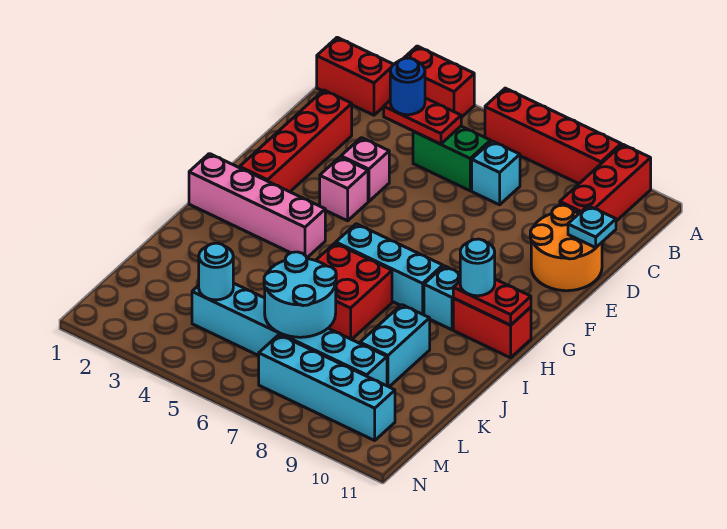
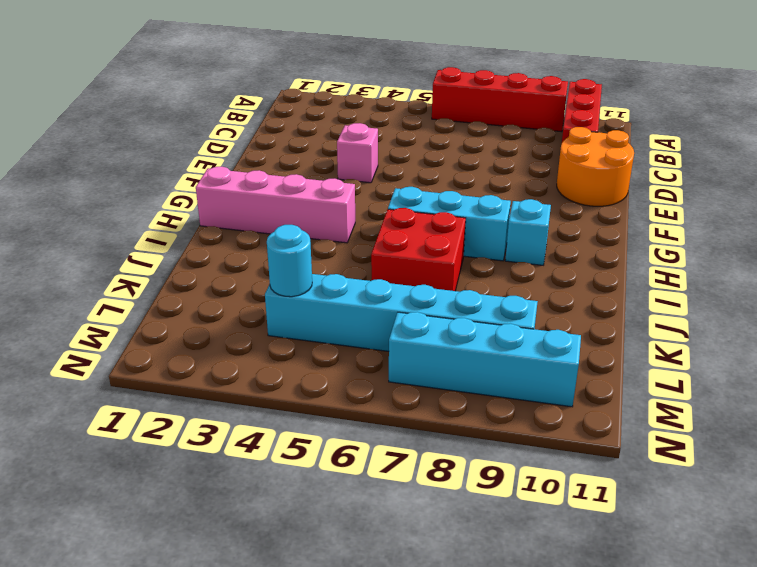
none -> red 1x2 brick [403,46,474,117]
none -> red 1x2 brick [317,37,394,115]
none -> green 1x2 brick [413,126,491,191]

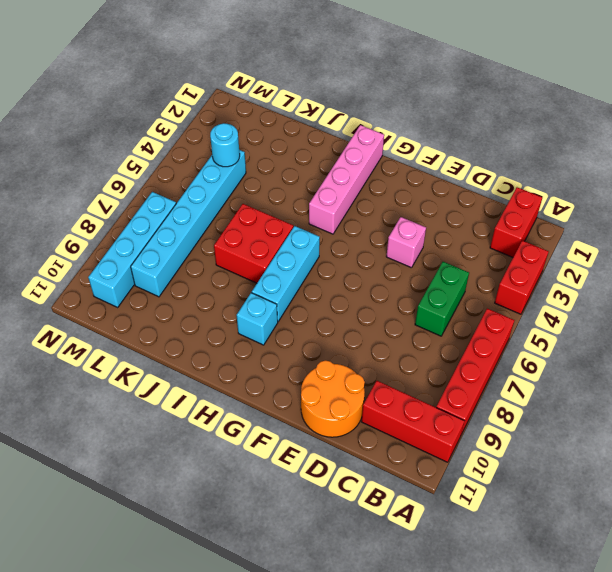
none -> cyan 1x1 brick [472,141,520,205]
none -> red 1x4 brick [240,90,352,192]
none -> pink 1x1 brick [320,157,368,221]

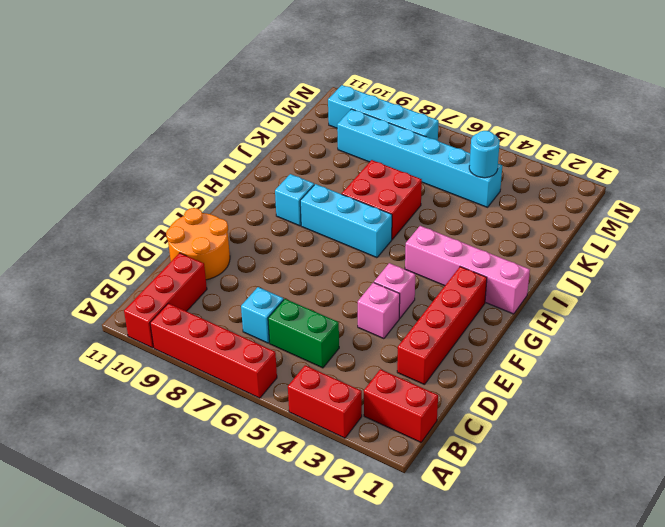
none -> red 1x2 brick [453,298,531,358]
none -> cyan 1x2 brick [360,305,430,387]
none -> red 1x2 plate [384,98,461,144]

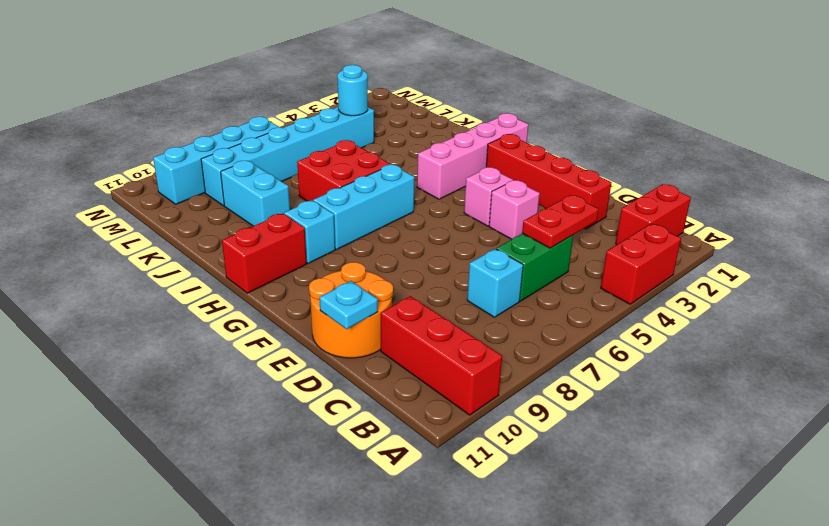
none -> red 1x4 brick [485,88,621,184]
none -> red 1x2 plate [453,279,531,325]
none -> cyan 2x2 round brick [264,252,336,337]

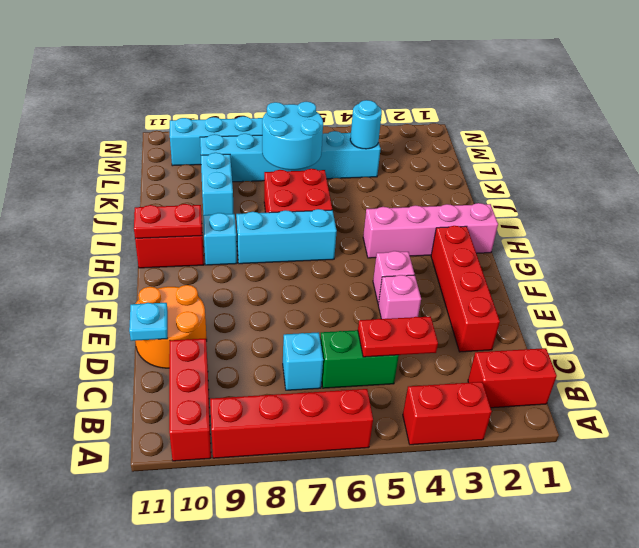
none -> blue 1x1 round brick [390,58,425,115]
none -> cyan 1x1 round brick [460,239,495,296]

